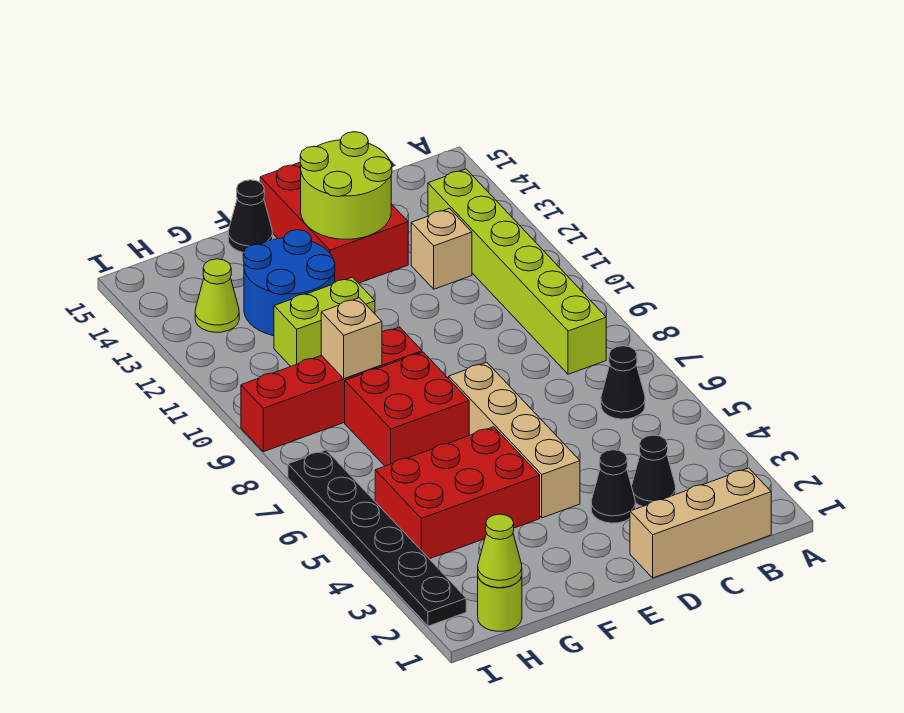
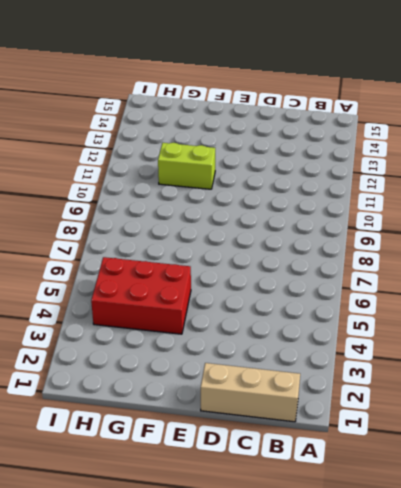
none -> black 1x1 cone [601,346,645,419]
none -> lime 1x6 brick [428,169,606,374]
none -> black 1x1 cone [632,435,676,507]

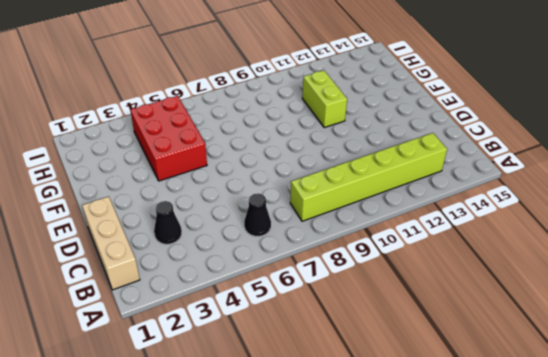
none -> tan 1x1 brick [411,209,472,289]
none -> black 1x1 cone [591,450,635,523]
none -> red 2x3 brick [260,163,408,283]

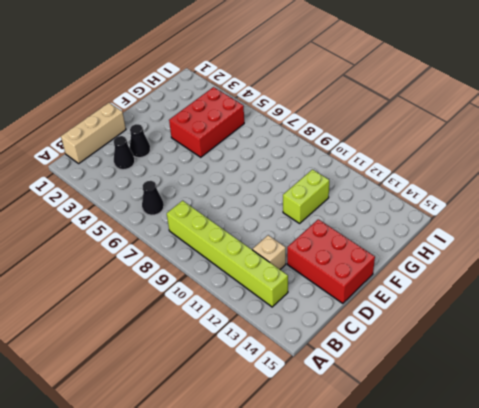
none -> tan 1x4 brick [449,362,580,518]
none -> red 2x2 brick [345,352,469,466]
none -> red 1x4 brick [241,327,422,452]

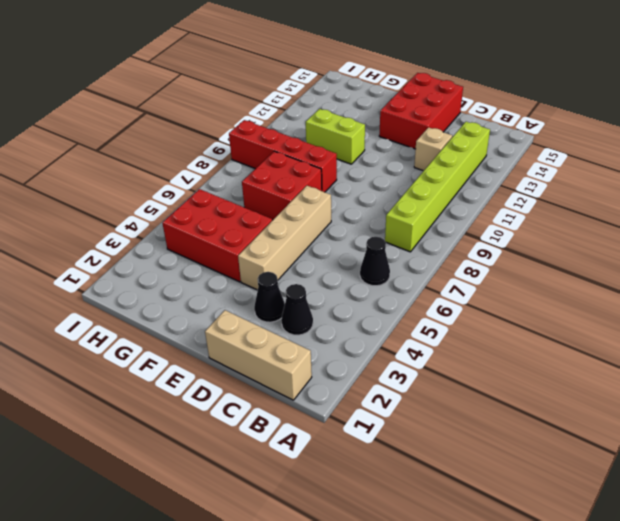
none -> blue 2x2 round brick [243,230,335,336]
none -> black 1x1 cone [228,180,273,253]
none -> lime 1x1 round brick [478,576,522,631]

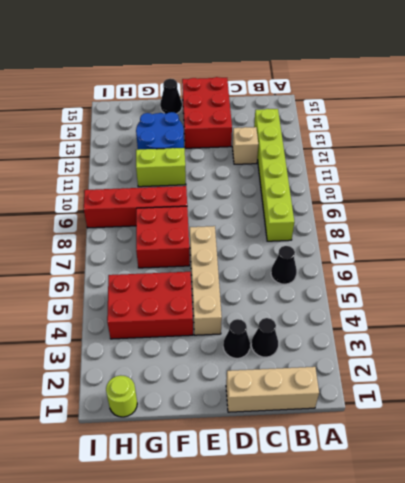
none -> lime 1x1 cone [195,259,239,332]
none -> black 1x6 plate [288,450,466,626]
none -> lime 2x2 round brick [300,132,392,239]

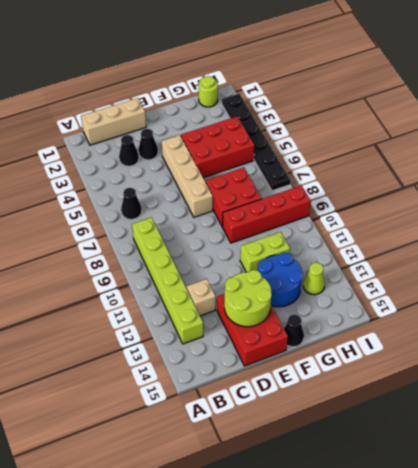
none -> tan 1x1 brick [321,298,382,379]
none -> lime 1x1 cone [478,514,522,588]

